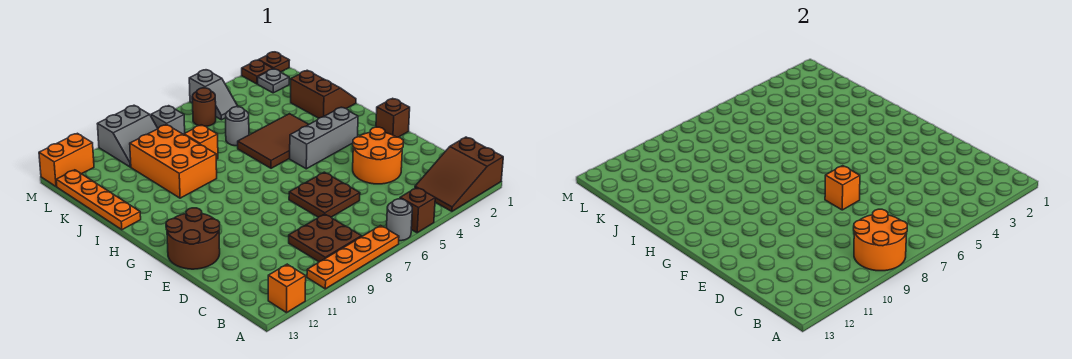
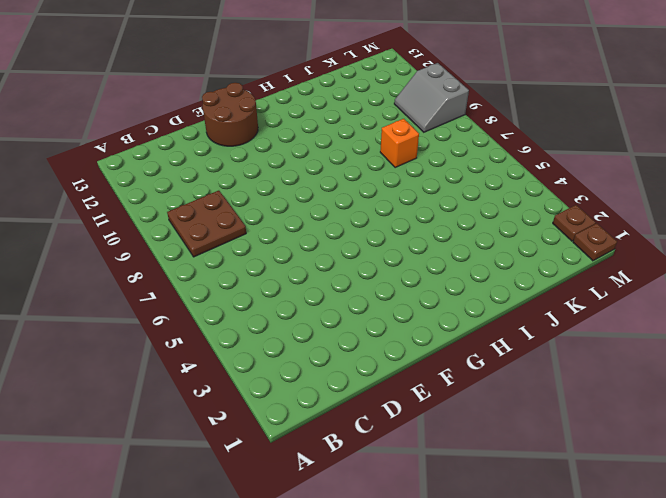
none -> brown 2x3 slope [415,137,503,211]
none -> brown 1x1 brick [400,188,435,233]
none -> grey 1x1 round brick [387,199,412,241]

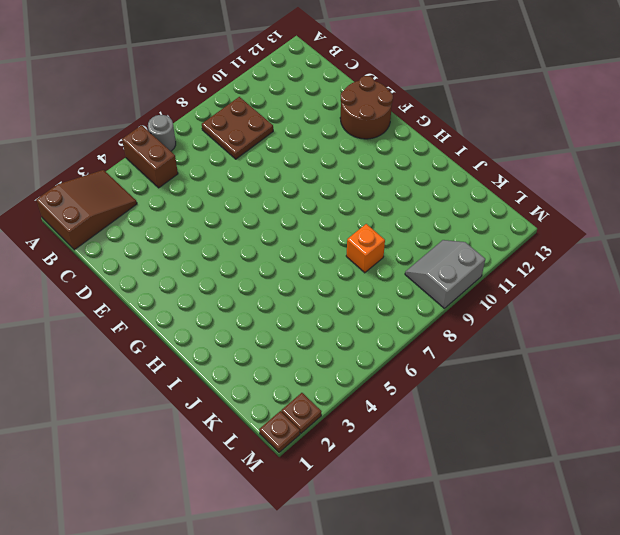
brown 1x2 brick [122,125,178,188] -> brown 1x1 brick [400,188,435,233]
none -> orange 1x4 plate [307,226,399,289]
none -> orange 1x1 brick [268,264,306,313]
none -> orange 2x2 round brick [353,127,403,184]

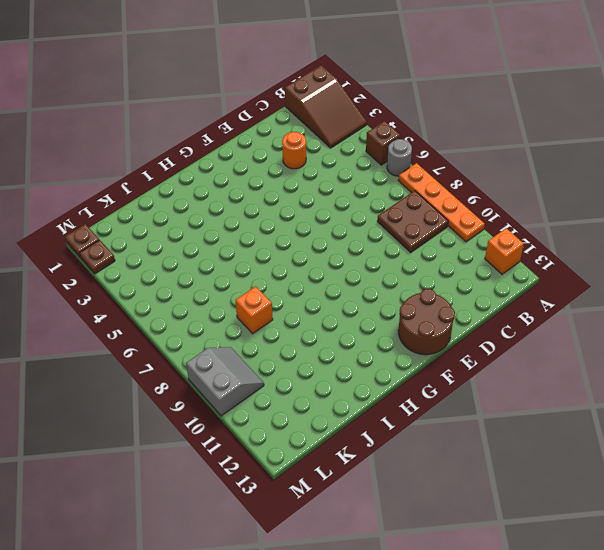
orange 1x1 round brick [282,132,306,169] -> orange 2x2 round brick [353,127,403,184]
none -> brown 2x2 plate [289,172,360,217]
none -> brown 1x1 brick [376,98,410,137]
none -> grey 1x3 brick [290,107,358,169]

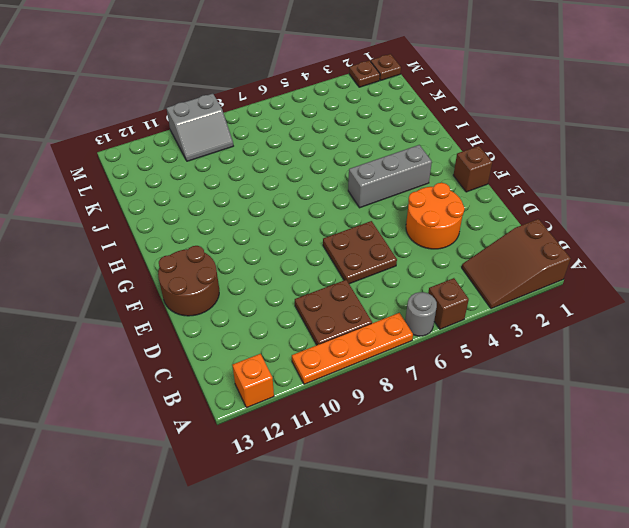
none -> brown 2x3 tile [238,114,309,168]
none -> brown 2x2 slope [291,70,356,118]
none -> orange 2x3 brick [130,124,217,198]

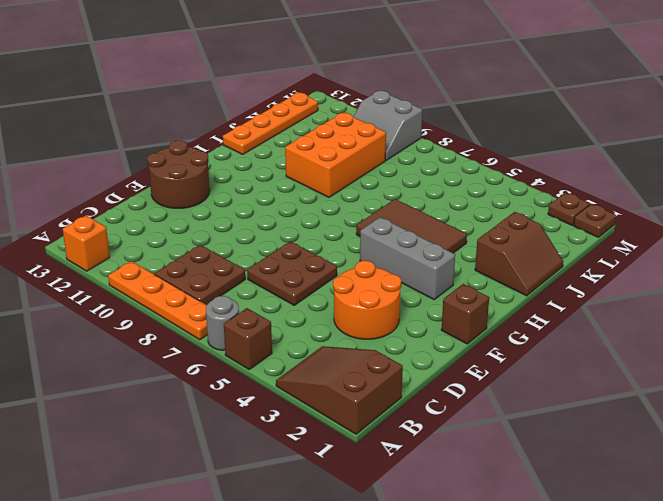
none -> grey 1x1 round brick [226,107,249,146]
none -> orange 1x1 brick [184,125,218,159]
none -> grey 1x1 plate [258,69,289,93]

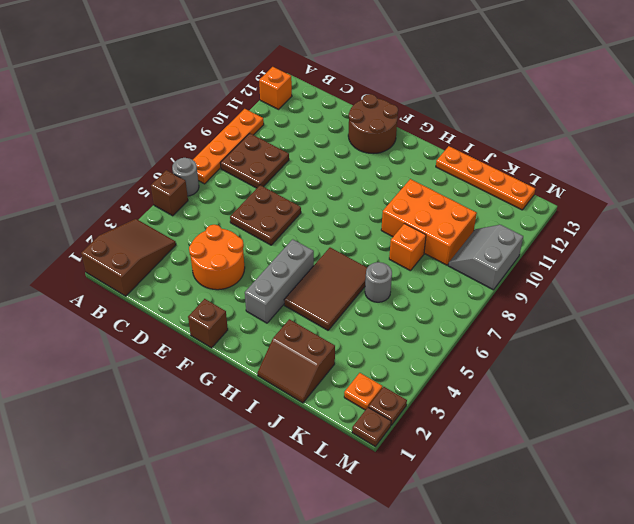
orange 1x1 plate [344,373,383,410] -> grey 1x1 plate [258,69,289,93]
none -> grey 1x2 slope [189,70,238,120]
none -> brown 1x1 round brick [192,88,216,126]
none -> grey 1x1 brick [151,106,185,135]

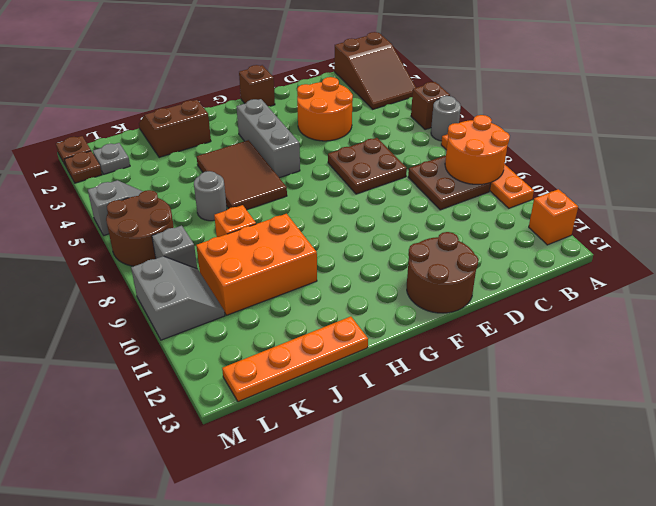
brown 2x2 round brick [106,190,174,266] -> brown 1x1 round brick [192,88,216,126]
none -> orange 1x2 brick [39,133,94,187]
none -> orange 1x1 brick [825,166,860,210]

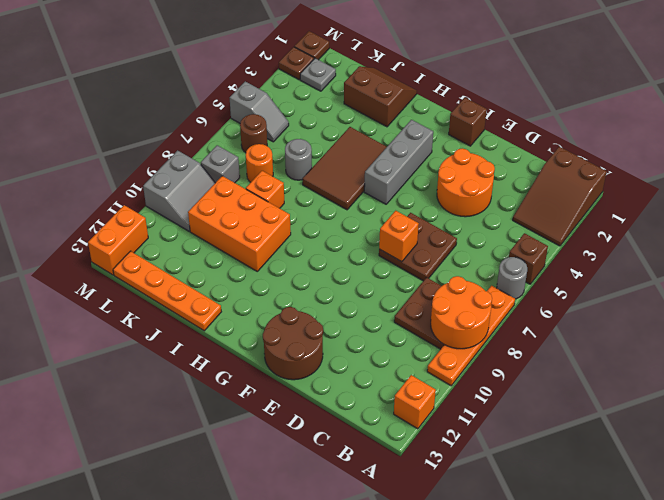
orange 1x1 round brick [246,144,273,182] -> none

